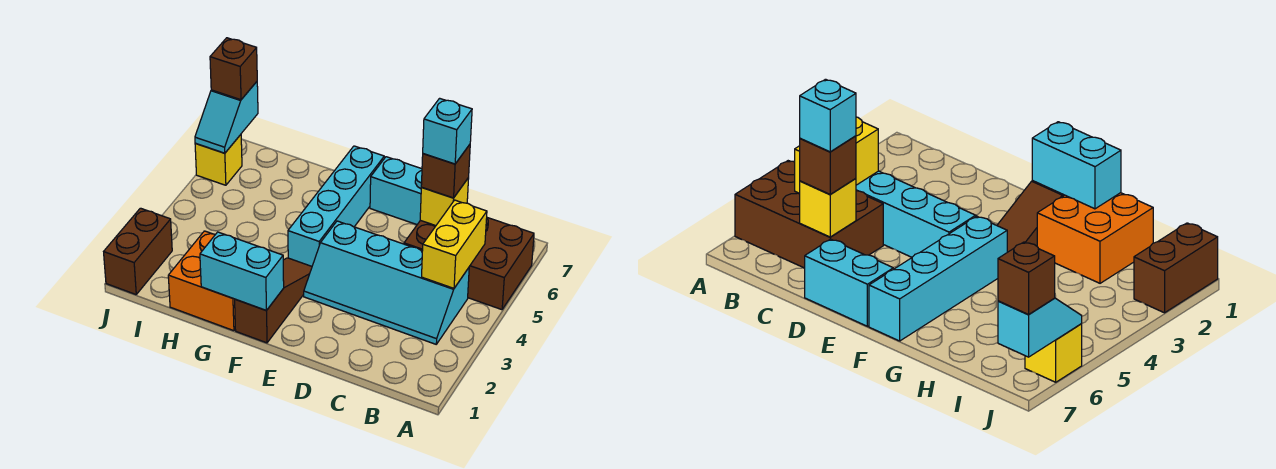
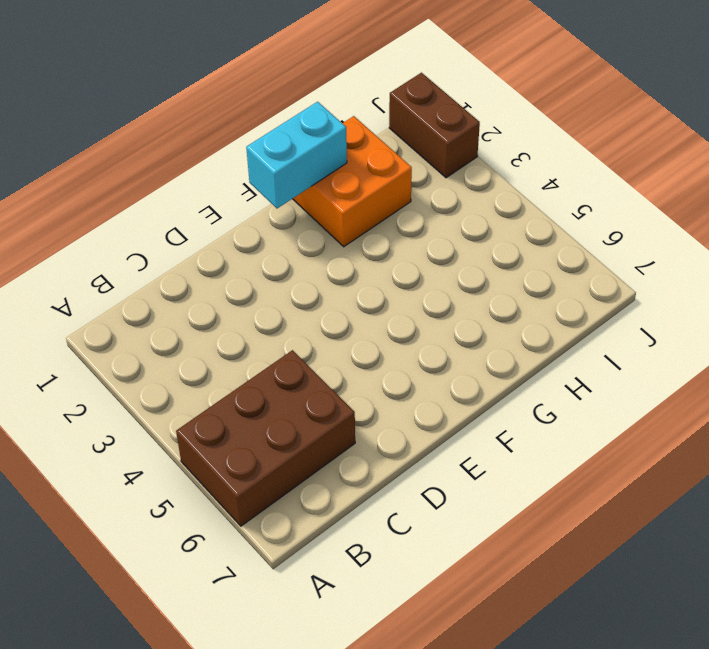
none -> cyan 2x4 slope [304,221,469,344]
none -> cyan 1x2 brick [370,157,422,224]
none -> brown 1x3 slope [235,258,312,343]

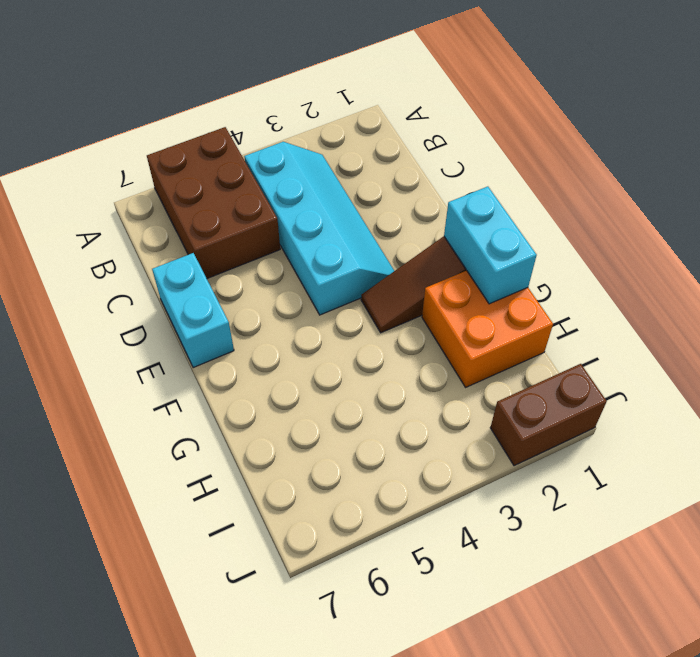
none -> cyan 1x4 brick [288,146,384,266]
none -> yellow 1x1 brick [195,135,242,185]
none -> yellow 1x2 brick [422,200,487,288]

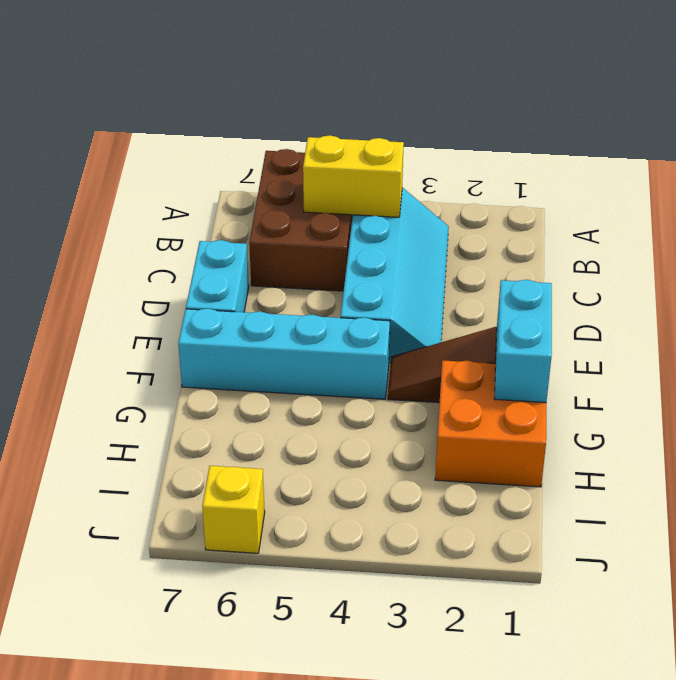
none -> brown 1x2 brick [104,208,172,294]
none -> yellow 1x1 brick [420,178,469,226]
none -> cyan 1x2 slope [195,82,258,153]

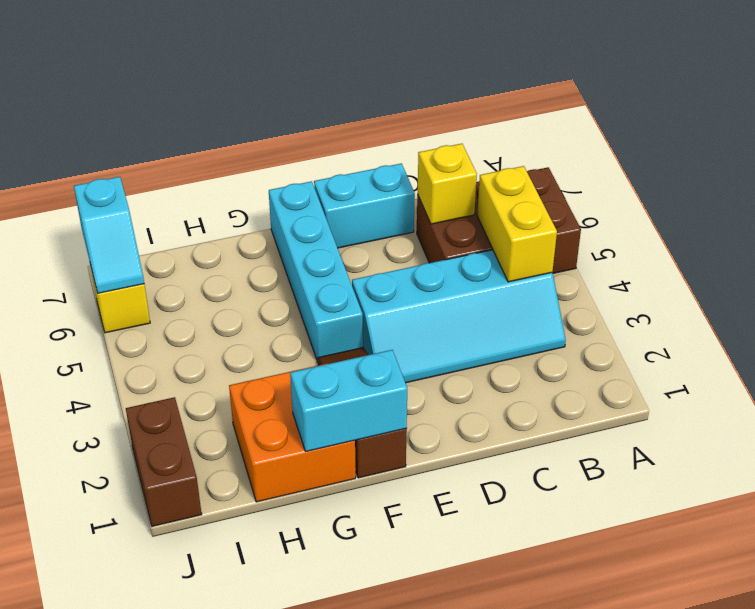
none -> brown 1x1 brick [421,145,470,198]
none -> brown 1x1 brick [210,38,257,100]
none -> cyan 1x1 brick [423,98,472,164]

